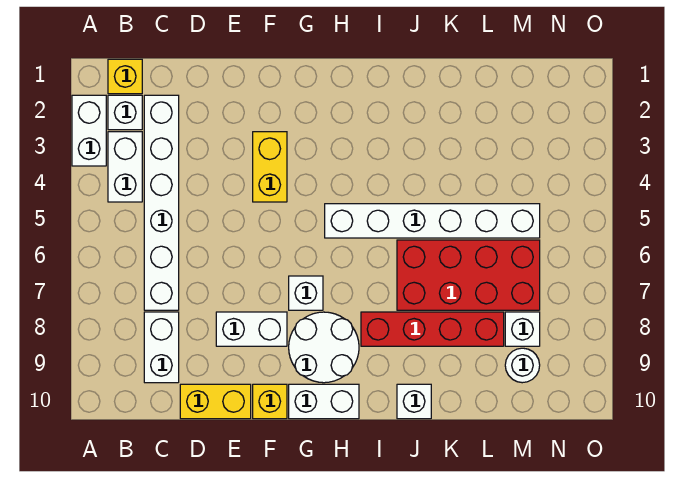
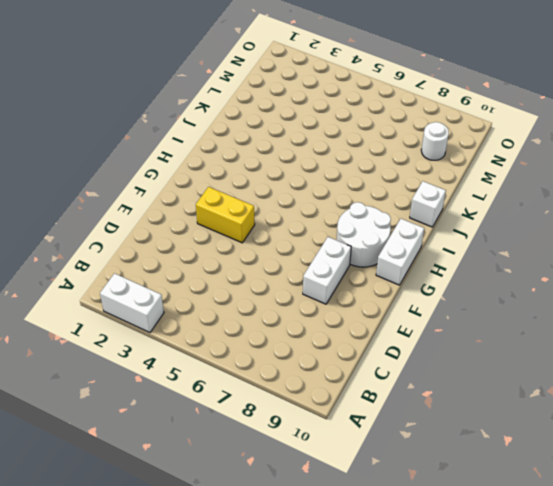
none -> yellow 1x1 brick [108,59,142,94]
none -> white 1x1 brick [108,95,142,130]
none -> white 1x2 brick [108,132,142,202]

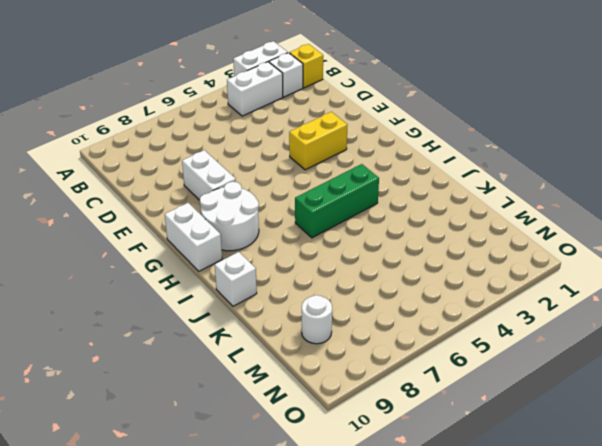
green 1x3 brick [295,164,379,238] -> white 1x6 brick [325,204,540,238]
none -> white 1x6 brick [144,95,179,310]
none -> white 1x2 brick [144,312,179,383]
none -> yellow 1x2 brick [180,384,251,419]

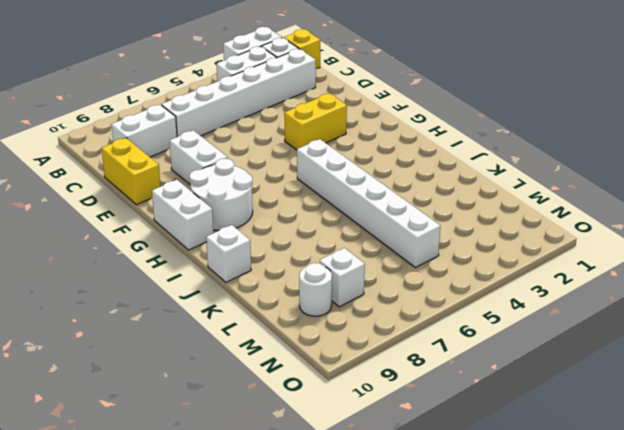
none -> yellow 1x1 brick [253,384,287,419]
none -> white 1x1 brick [289,276,323,310]
none -> red 1x4 brick [361,312,504,346]

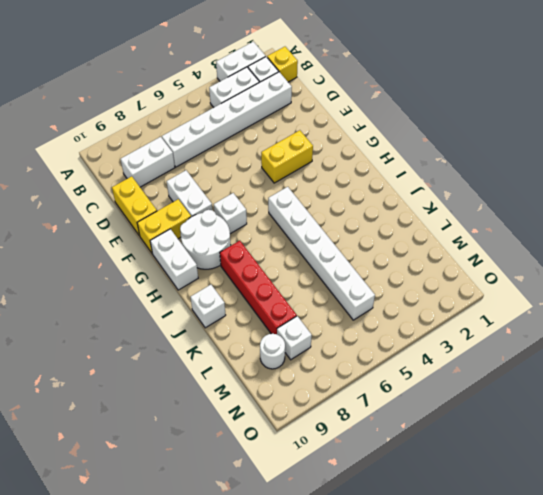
yellow 1x2 brick [137,199,191,254] -> yellow 1x1 brick [253,384,287,419]
none -> red 2x4 brick [397,240,540,310]

